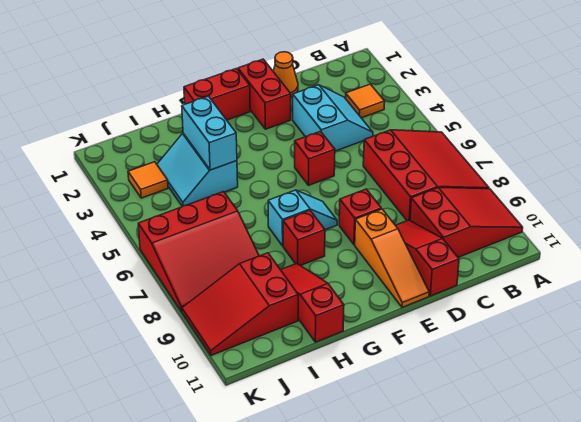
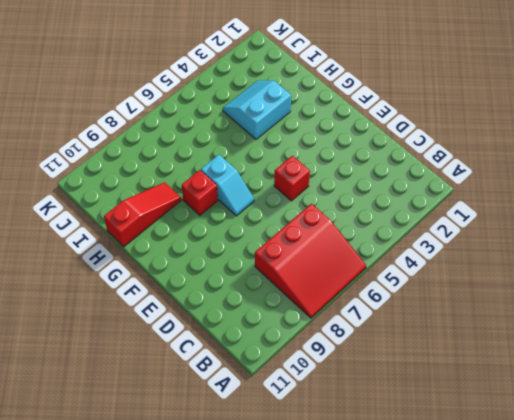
none -> red 2x3 slope [410,188,523,257]
none -> orange 1x1 tile [346,84,385,118]
none -> cyan 2x2 slope [293,85,373,151]

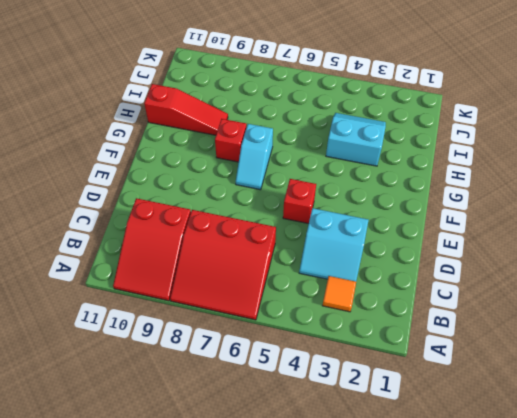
none -> orange 1x1 cone [273,52,298,97]
none -> red 1x3 slope [395,220,459,296]
none -> red 1x2 brick [238,59,291,129]

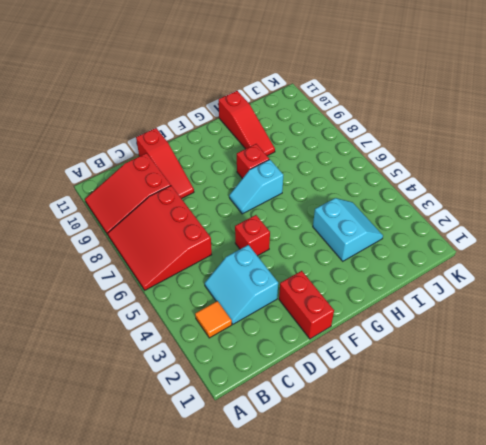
none -> orange 1x1 cone [273,52,298,97]
none -> red 1x1 brick [339,189,381,245]
none -> orange 1x3 slope [355,209,429,307]

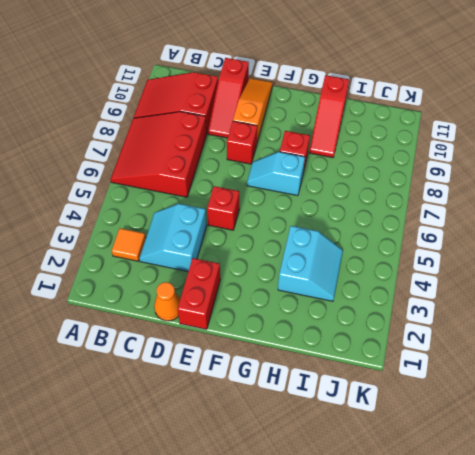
none -> red 1x2 brick [184,69,250,120]
none -> red 3x3 slope [138,192,259,312]
none -> red 2x3 slope [182,253,298,355]

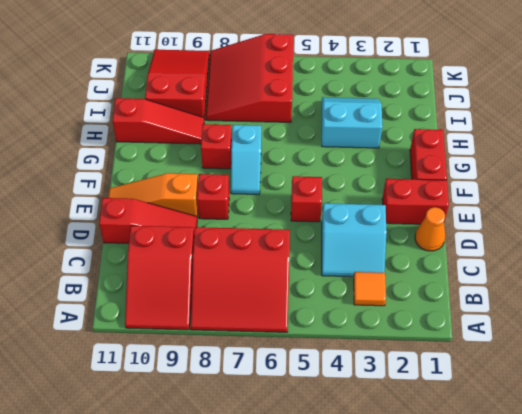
none -> orange 1x1 tile [128,162,168,198]
none -> cyan 1x2 brick [182,96,237,170]

